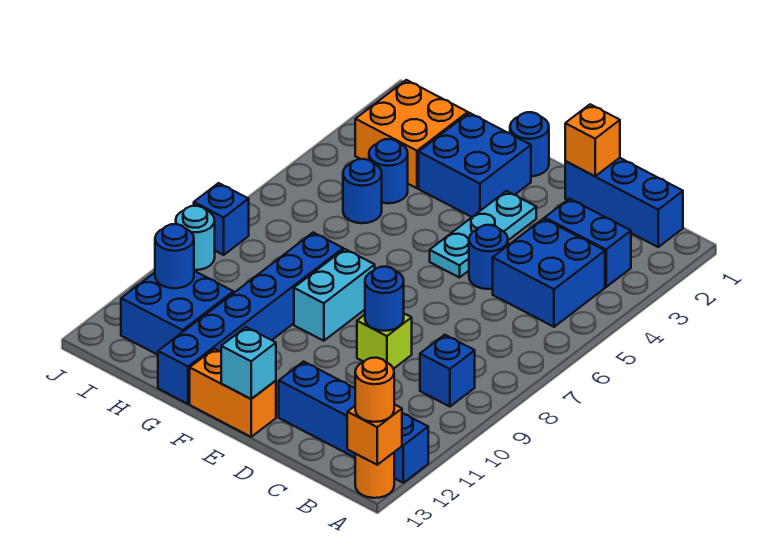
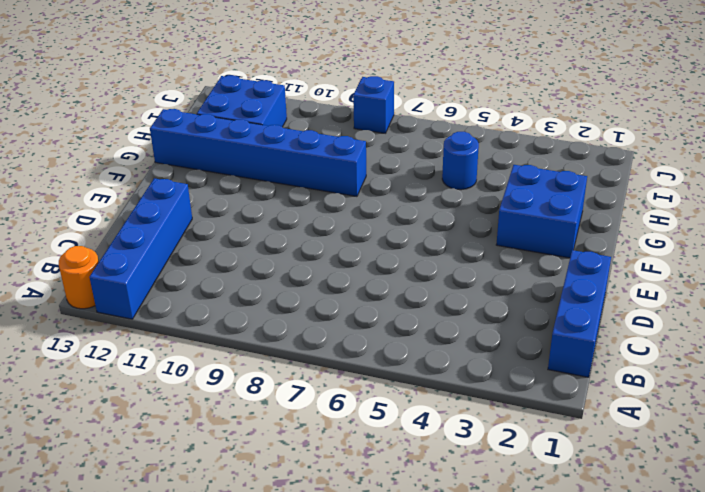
none -> blue 1x2 brick [545,199,631,287]
none -> blue 2x2 brick [493,219,605,327]
none -> blue 1x1 brick [420,335,475,407]

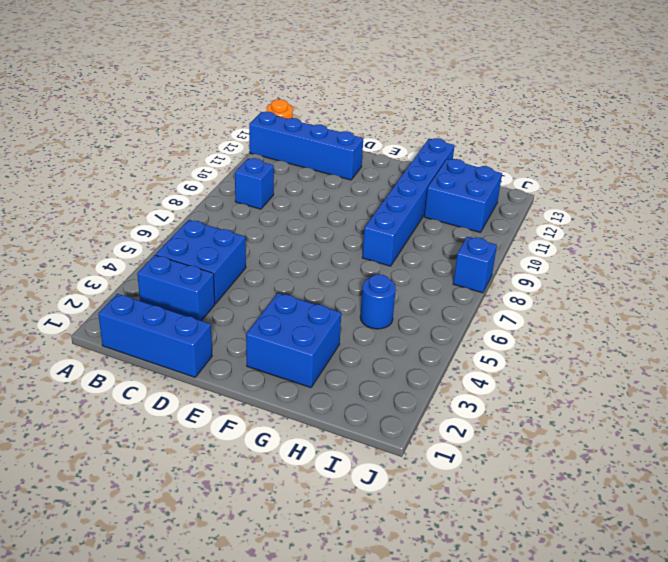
none -> blue 1x1 round brick [469,225,508,289]
none -> lime 1x1 brick [357,314,412,369]
none -> cyan 1x3 plate [430,191,536,278]

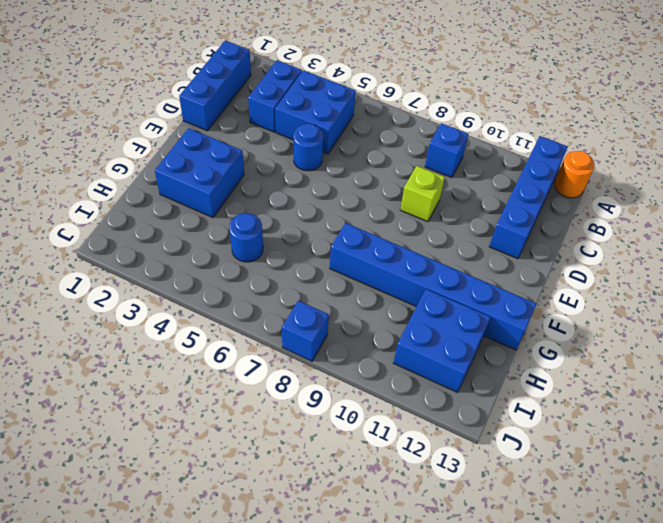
none -> cyan 1x3 plate [430,191,536,278]
none -> orange 1x2 brick [190,349,276,437]
none -> blue 1x1 round brick [510,112,549,176]

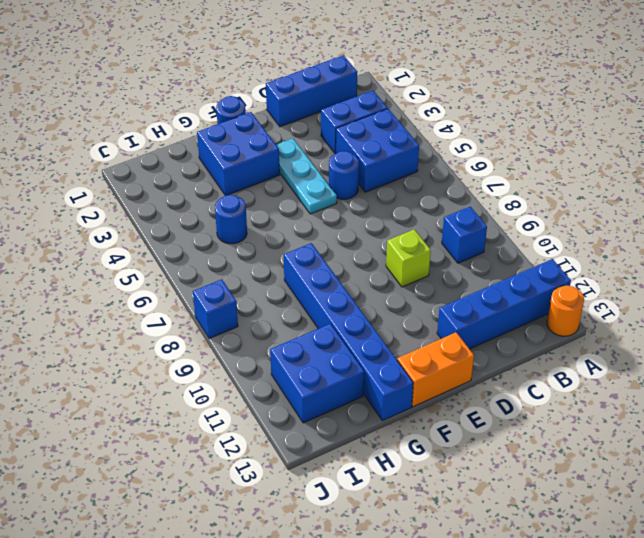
none -> cyan 1x2 brick [294,249,375,341]
none -> orange 2x2 brick [355,80,468,188]
none -> blue 1x1 round brick [369,139,408,203]

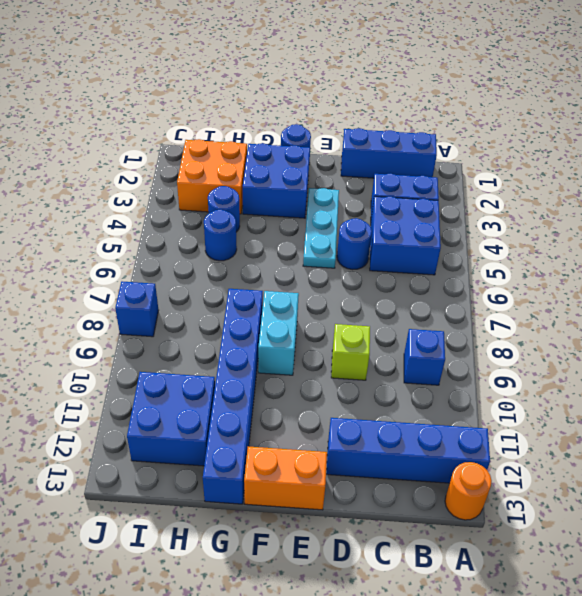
none -> cyan 1x1 round brick [176,206,215,270]
none -> orange 1x1 brick [347,404,402,465]
none -> orange 1x1 brick [565,104,620,176]

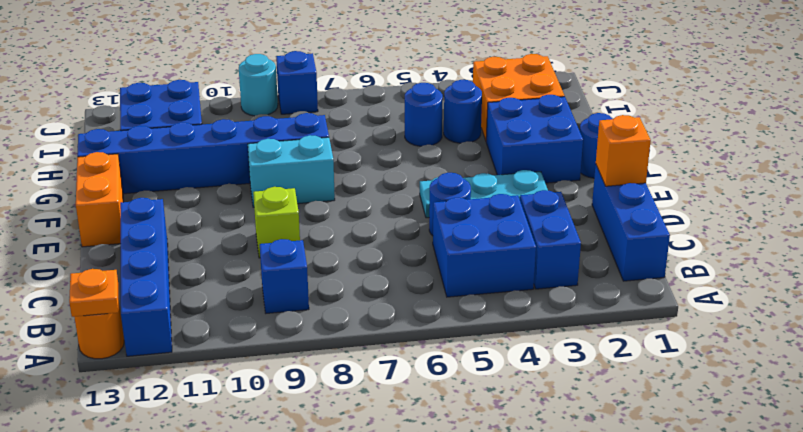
orange 1x1 plate [69,269,118,317] -> orange 1x1 brick [347,404,402,465]
none -> blue 1x1 round brick [365,267,404,331]
none -> cyan 1x1 brick [221,327,276,399]
none -> blue 1x1 round brick [155,224,194,288]

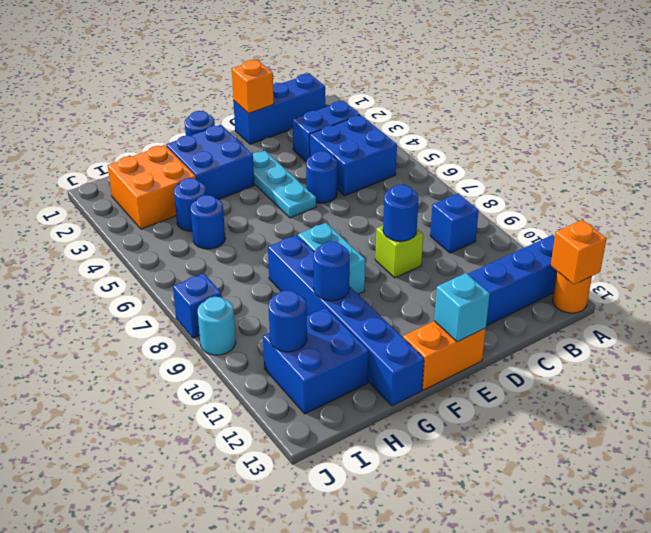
blue 1x1 round brick [314,241,350,301] -> none
none -> orange 1x1 round brick [355,358,394,422]

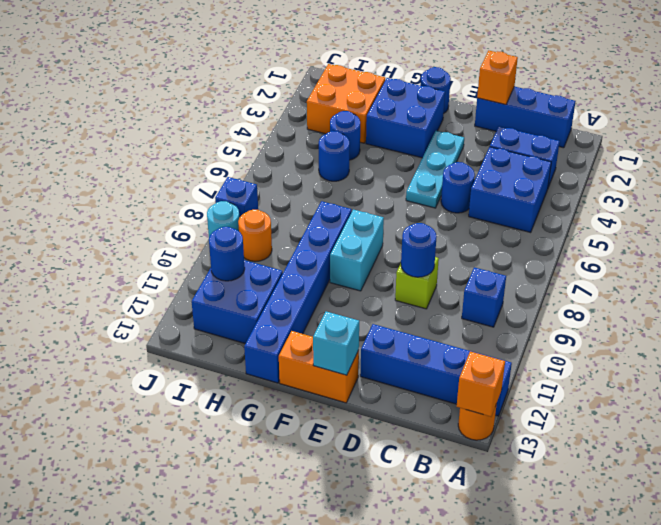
orange 1x1 round brick [238,210,272,261] -> orange 1x1 round brick moved to [355,358,394,422]

